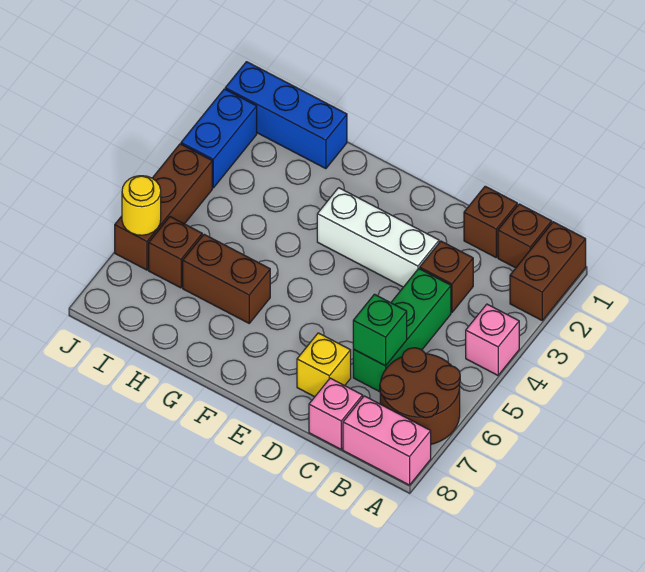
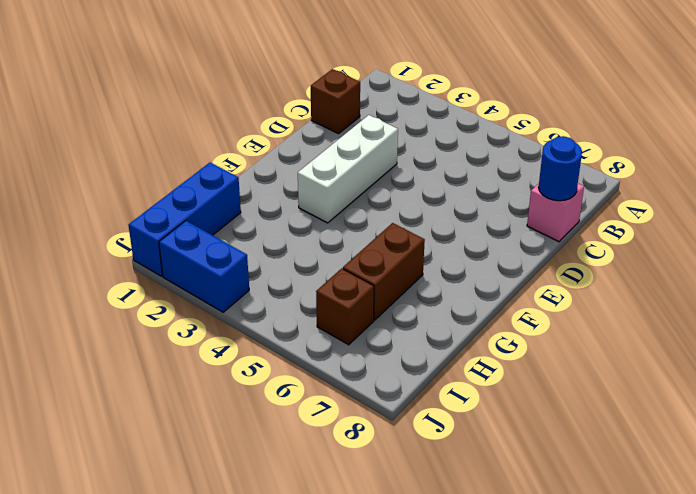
blue 1x1 round brick [538,136,582,201] -> none
none -> brown 1x2 brick [510,222,586,320]
none -> pink 1x1 brick [466,304,519,375]
none -> brown 2x2 round brick [380,348,460,444]

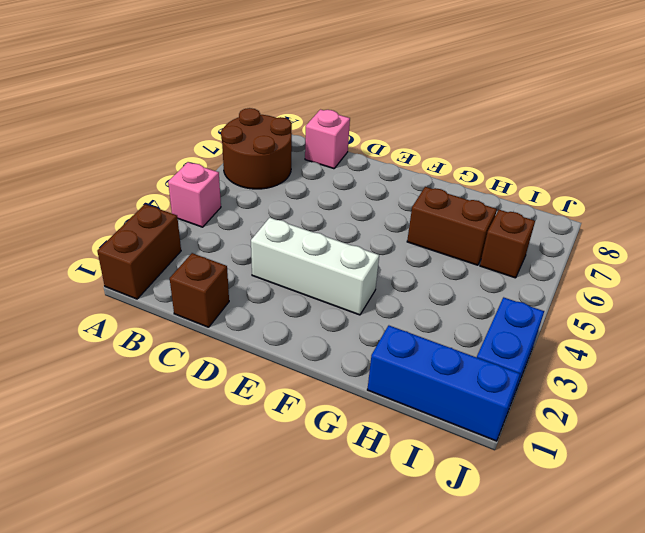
none -> pink 1x2 brick [343,396,431,485]
none -> brown 1x1 brick [498,204,552,268]
none -> brown 1x1 brick [420,241,473,312]

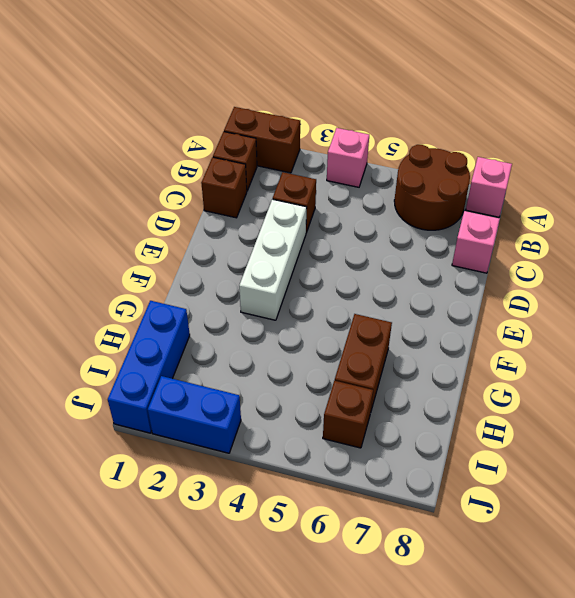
pink 1x1 brick [466,157,512,217] -> pink 1x2 brick [343,396,431,485]
none -> green 1x3 brick [353,269,451,392]
none -> yellow 1x1 brick [297,333,351,397]
none -> brown 1x3 brick [115,144,212,270]

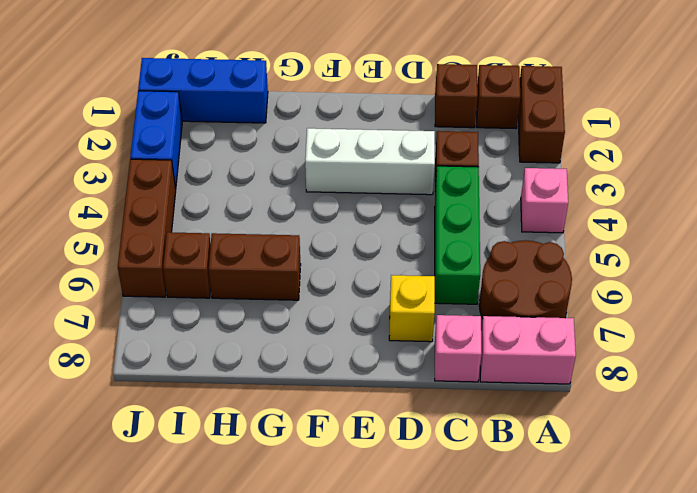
none -> green 1x1 brick [353,294,407,366]
none -> yellow 1x1 round brick [122,176,161,235]

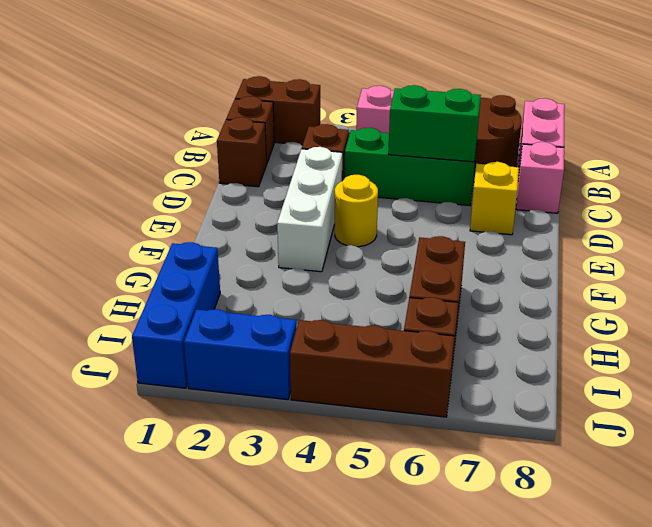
green 1x2 brick [388,85,481,162] -> green 1x1 brick [353,294,407,366]
yellow 1x1 round brick [335,175,378,247] -> yellow 1x1 round brick moved to [122,176,161,235]

